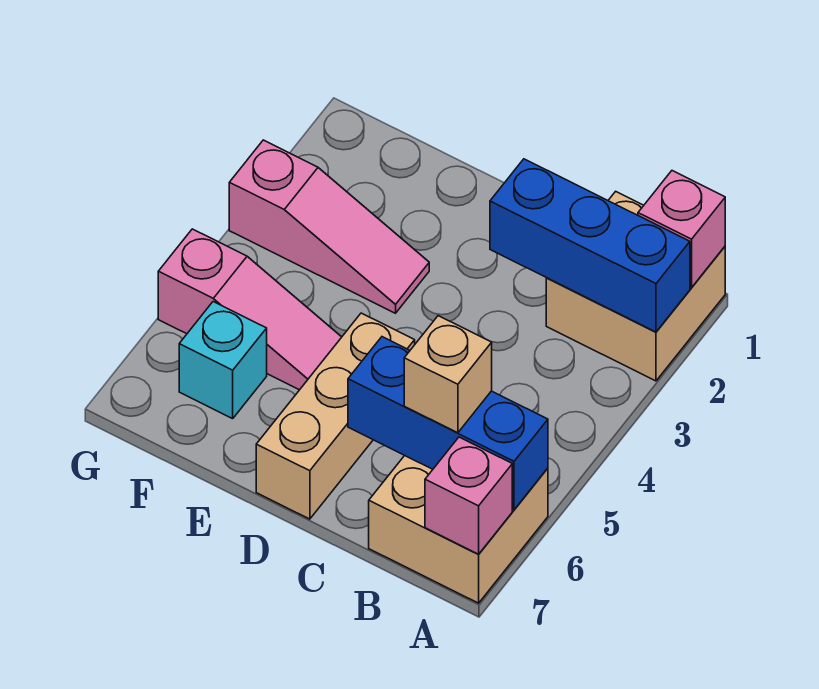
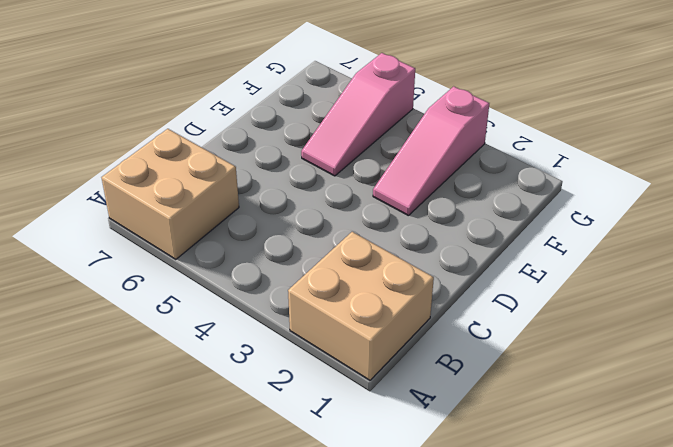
none -> tan 1x3 brick [256,313,415,519]
none -> cyan 1x1 brick [179,302,267,419]

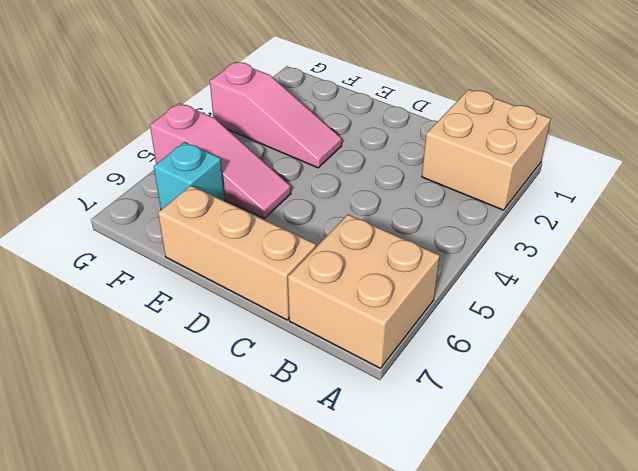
tan 1x3 brick [158,185,316,320] -> tan 1x3 brick turned to [256,313,415,519]
none -> pink 1x1 brick [638,171,725,288]
none -> blue 1x3 brick [490,159,690,332]

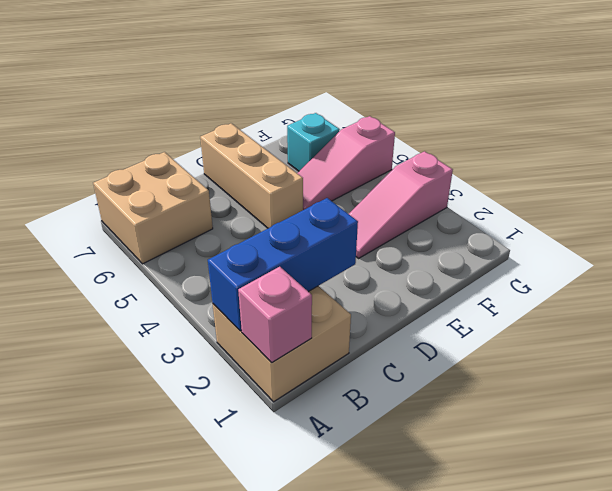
none -> blue 1x3 brick [348,337,548,510]
none -> pink 1x1 brick [425,437,512,554]

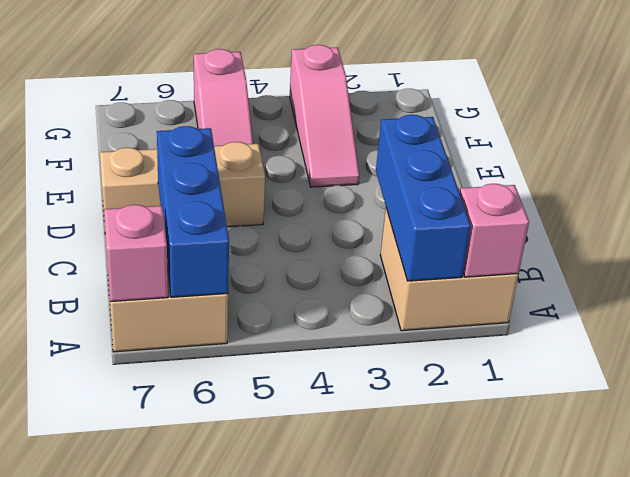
none -> cyan 1x1 brick [179,302,267,419]
none -> tan 1x1 brick [404,316,492,433]

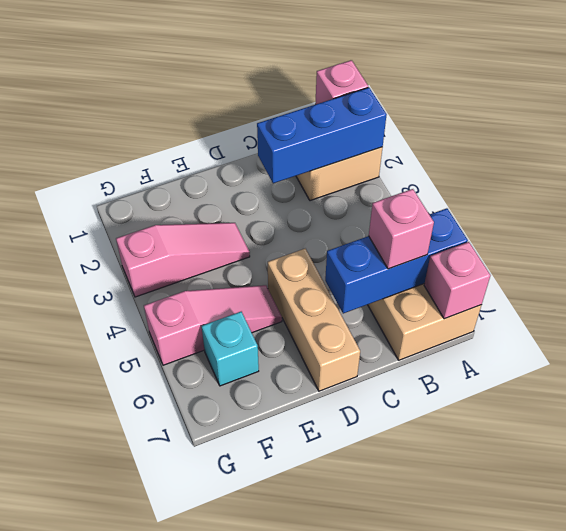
pink 1x1 brick [369,189,434,269] -> tan 1x1 brick [404,316,492,433]

